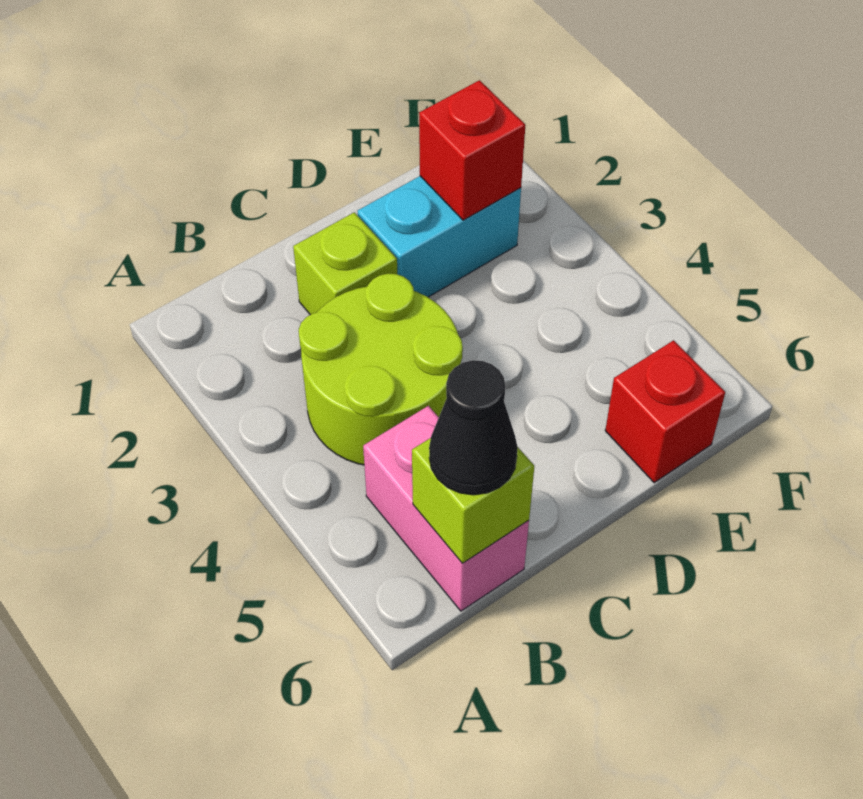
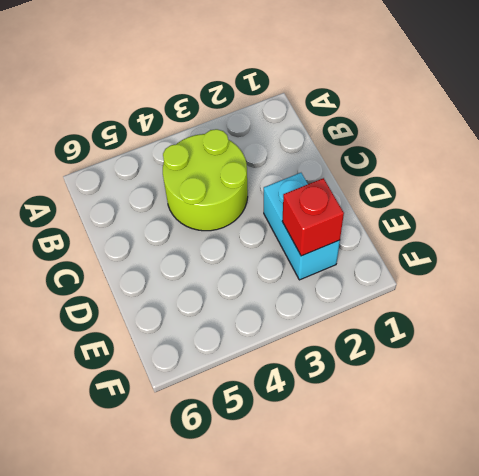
none -> pink 1x2 brick [363,406,529,611]
none -> lime 1x1 brick [293,212,397,315]

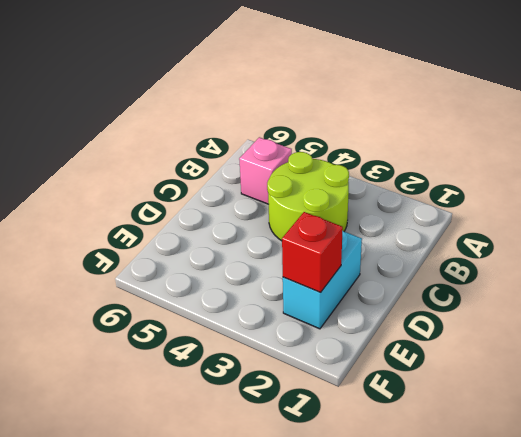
pink 1x1 brick [239,137,292,204] -> pink 1x2 brick [363,406,529,611]
none -> lime 1x1 brick [293,212,397,315]
none -> red 1x1 brick [605,340,725,483]

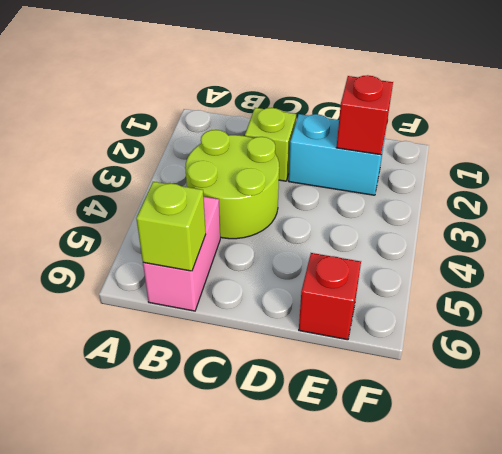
none -> black 1x1 cone [429,360,518,495]

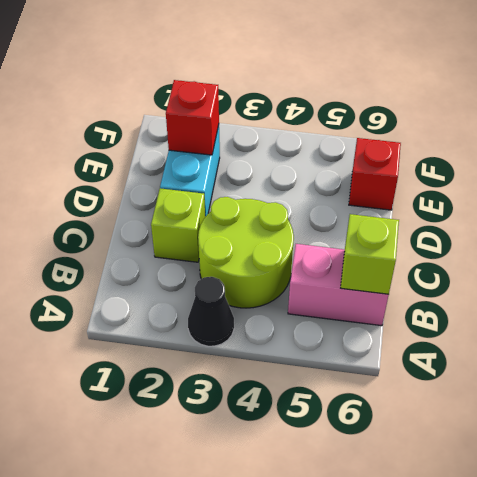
black 1x1 cone [188,277,234,346] -> black 1x1 cone moved to [429,360,518,495]

